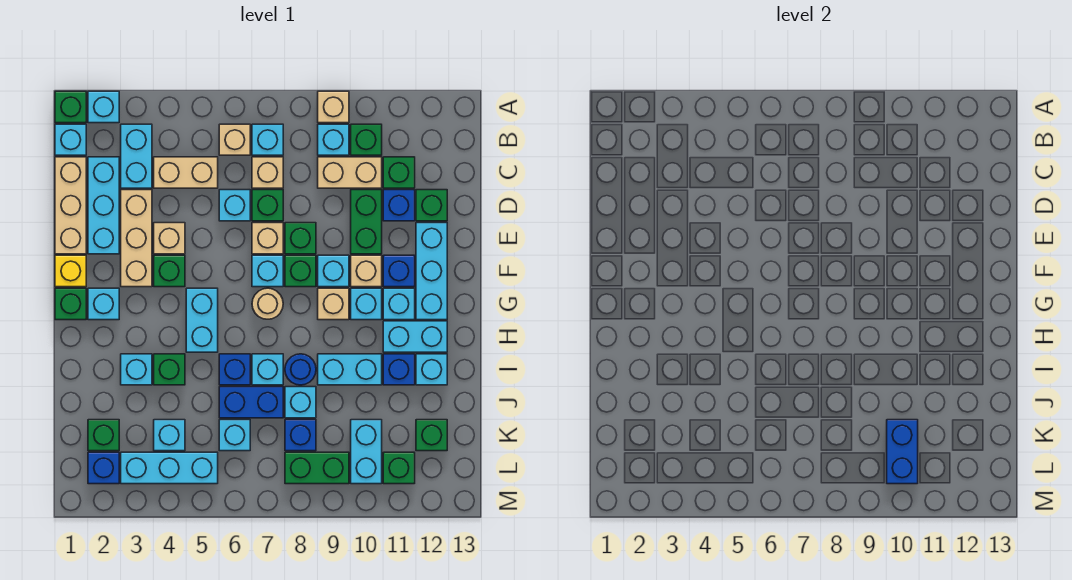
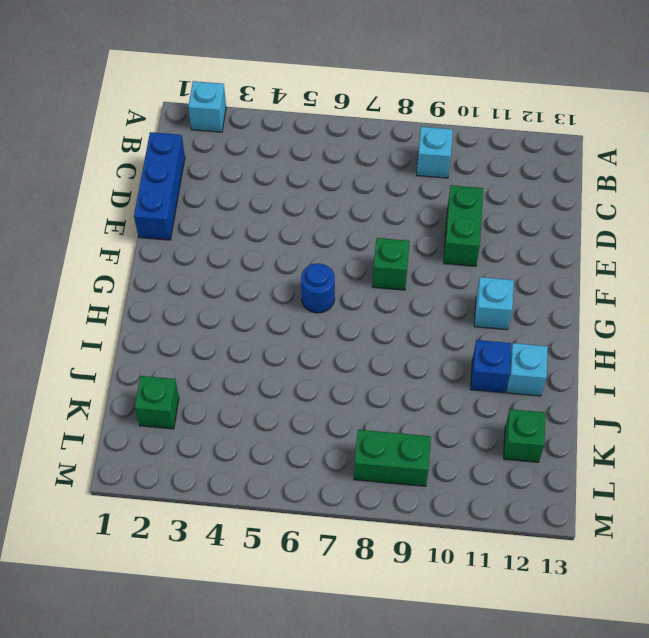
blue 1x3 brick [134,132,185,240] -> tan 1x3 brick [55,157,86,254]
blue 1x1 round brick [301,263,335,313] -> blue 1x1 round brick moved to [285,354,316,385]
none -> green 1x1 brick [55,91,86,123]
none -> tan 1x1 brick [318,91,349,123]
none -> cyan 1x1 brick [55,124,86,155]
none -> cyan 1x2 brick [121,124,152,188]

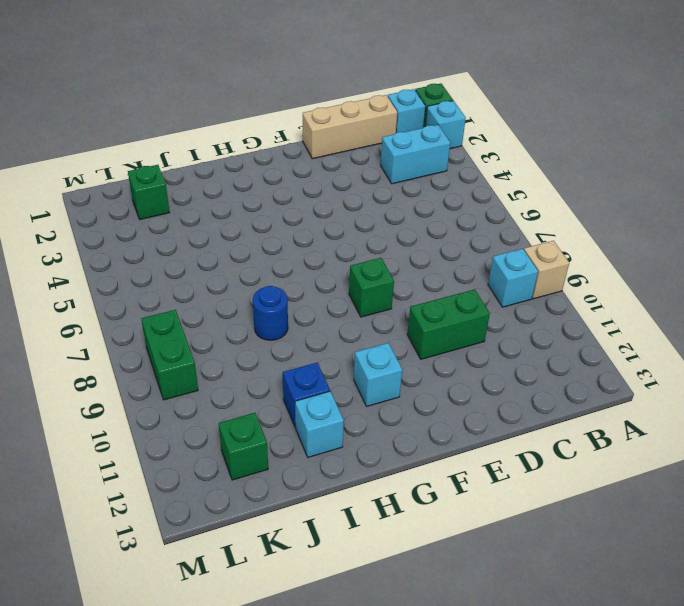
none -> tan 1x1 brick [219,124,250,155]
none -> cyan 1x1 brick [252,124,283,155]
none -> green 1x1 brick [351,124,382,155]
none -> cyan 1x3 brick [88,157,119,254]

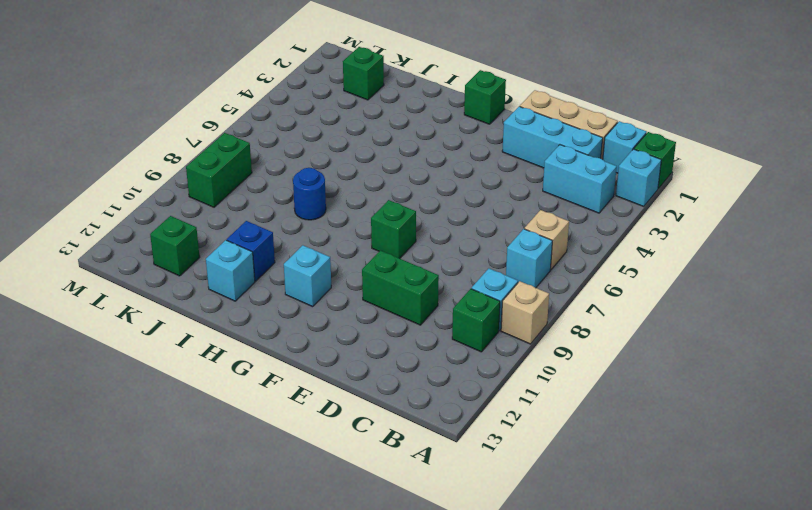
none -> tan 1x2 brick [154,157,218,188]
none -> tan 1x1 brick [252,157,283,188]
none -> tan 1x2 brick [318,157,382,188]
none -> green 1x1 brick [383,157,415,188]

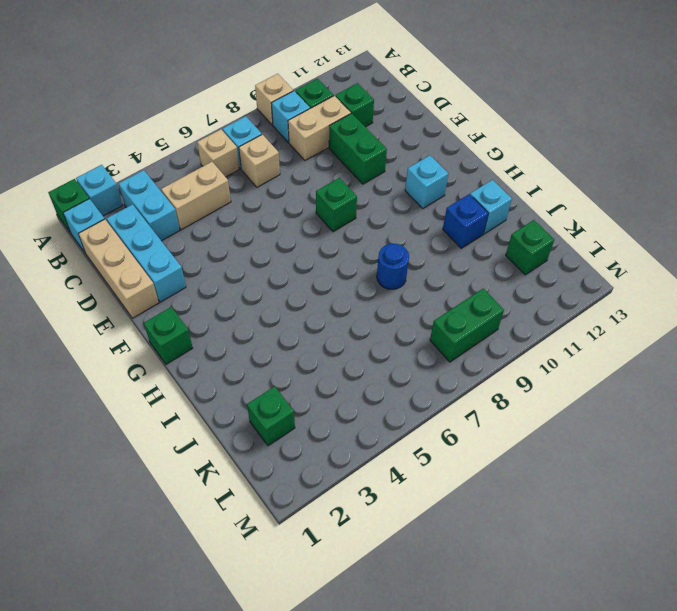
none -> tan 1x3 brick [121,190,152,287]
none -> cyan 1x1 brick [219,190,250,221]
none -> green 1x1 brick [252,190,283,221]
none -> blue 1x1 brick [383,190,415,221]

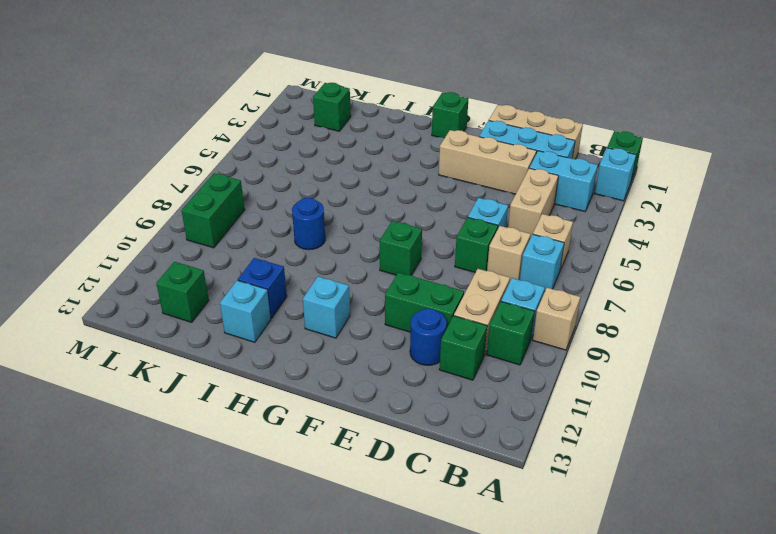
blue 1x1 round brick [410,309,447,365] -> blue 1x1 brick [383,190,415,221]
none -> cyan 1x1 brick [55,124,86,155]
none -> green 1x1 brick [416,190,447,221]
none -> tan 1x1 brick [154,223,185,254]
none -> tan 1x1 brick [252,223,283,254]

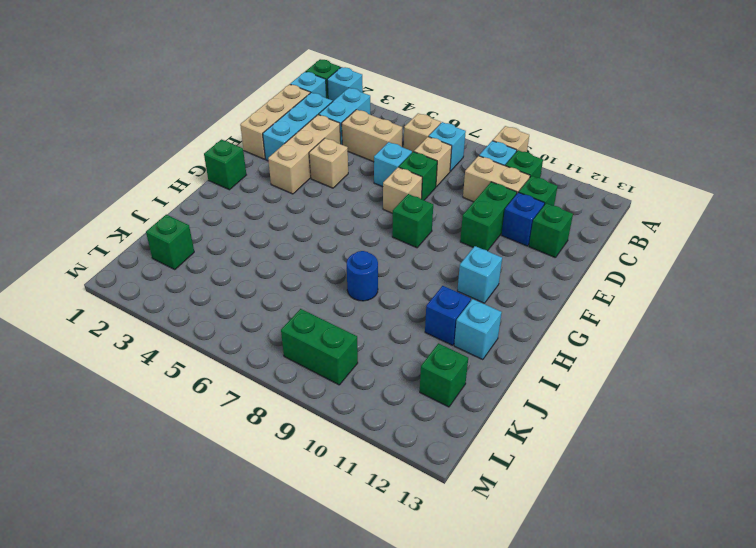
none -> green 1x1 brick [285,223,316,254]
none -> cyan 1x3 brick [416,223,447,320]
none -> yellow 1x1 brick [55,255,86,287]
none -> green 1x1 brick [154,255,185,287]

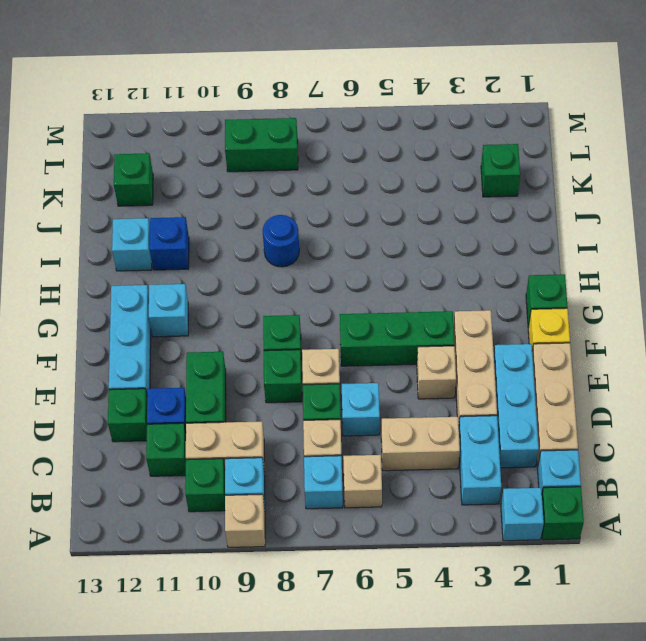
green 1x3 brick [340,311,454,366] -> green 1x1 brick [154,255,185,287]
none -> cyan 1x1 brick [252,255,283,287]
none -> cyan 1x1 brick [318,255,349,287]
none -> tan 1x1 brick [351,255,382,287]
none -> blue 1x1 brick [383,255,415,287]

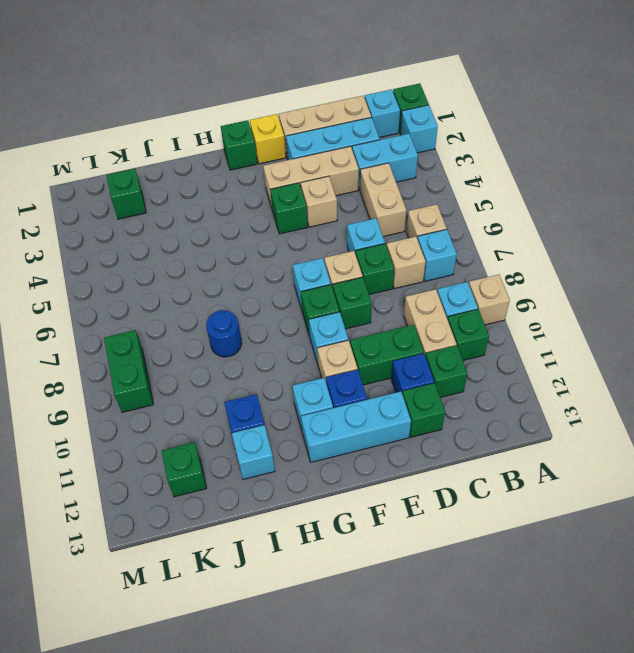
none -> cyan 1x1 brick [88,288,119,320]
none -> cyan 1x2 brick [186,288,218,352]
none -> tan 1x1 round brick [252,288,283,319]
none -> tan 1x1 brick [318,288,349,320]

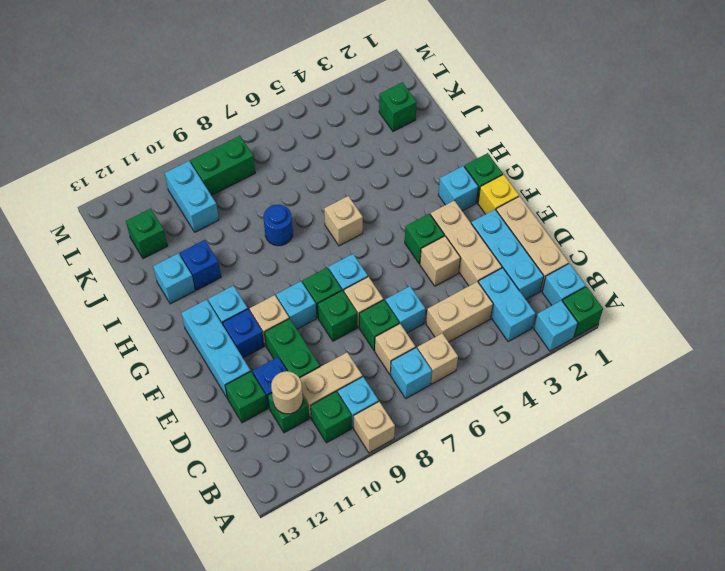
tan 1x1 round brick [271,371,303,414] -> tan 1x1 round brick moved to [252,288,283,319]
tan 1x1 brick [324,196,363,246] -> tan 1x1 brick moved to [318,288,349,320]
none -> cyan 1x2 brick [186,288,218,352]
none -> cyan 1x1 brick [351,288,382,320]
none -> cyan 1x2 brick [383,321,447,352]
none -> cyan 1x1 brick [121,354,152,385]

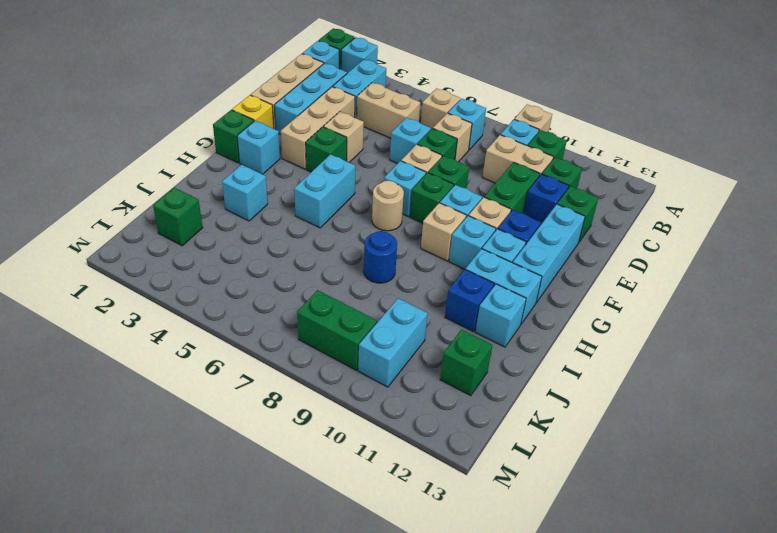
none -> green 1x1 brick [154,354,185,385]
none -> blue 1x1 brick [219,354,250,385]
none -> cyan 1x1 brick [252,354,283,385]
none -> cyan 1x2 brick [318,354,382,385]

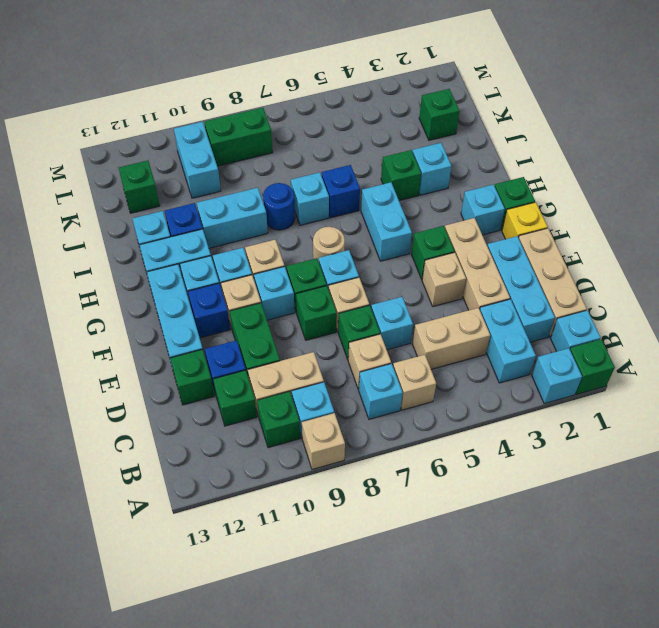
none -> blue 1x2 brick [219,387,283,418]
none -> cyan 1x1 brick [285,387,316,418]
none -> cyan 1x1 brick [154,420,185,451]
none -> cyan 1x1 brick [219,420,250,451]

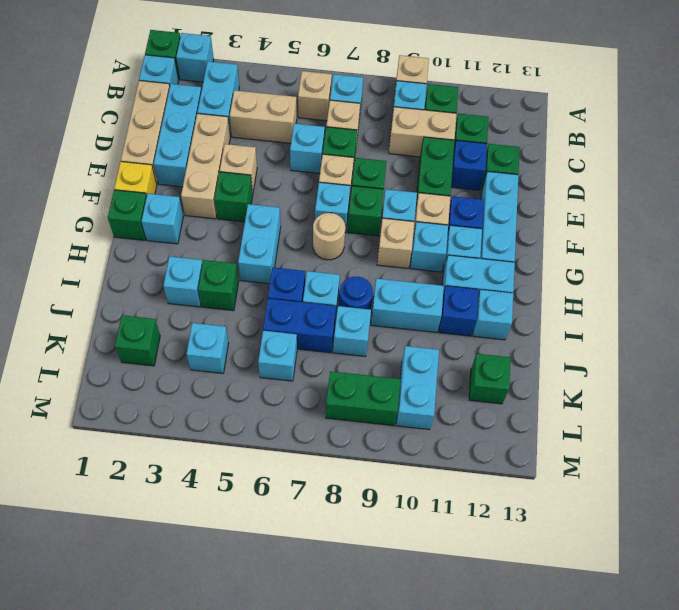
none -> blue 1x1 brick [285,420,316,451]
none -> blue 1x1 brick [88,452,119,484]
none -> cyan 1x3 brick [121,452,218,484]
none -> green 1x1 brick [383,452,415,484]

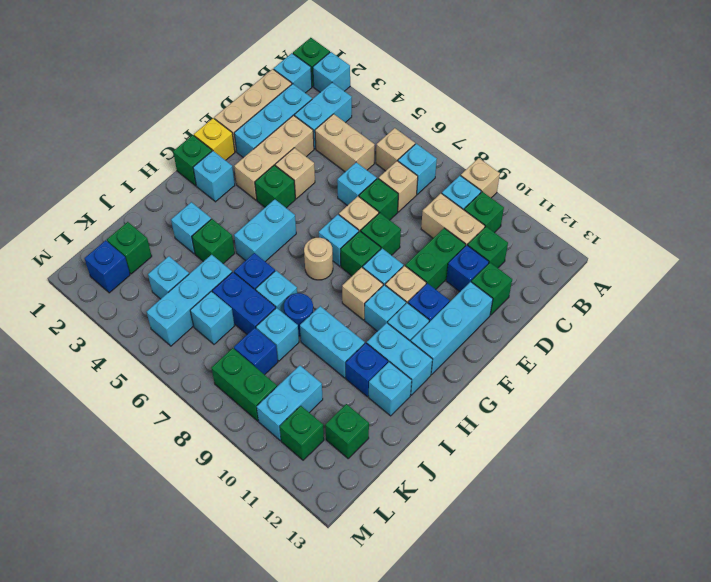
cyan 1x3 brick [147,255,232,346] -> cyan 1x3 brick turned to [121,452,218,484]
none -> blue 1x2 brick [887,420,918,484]

